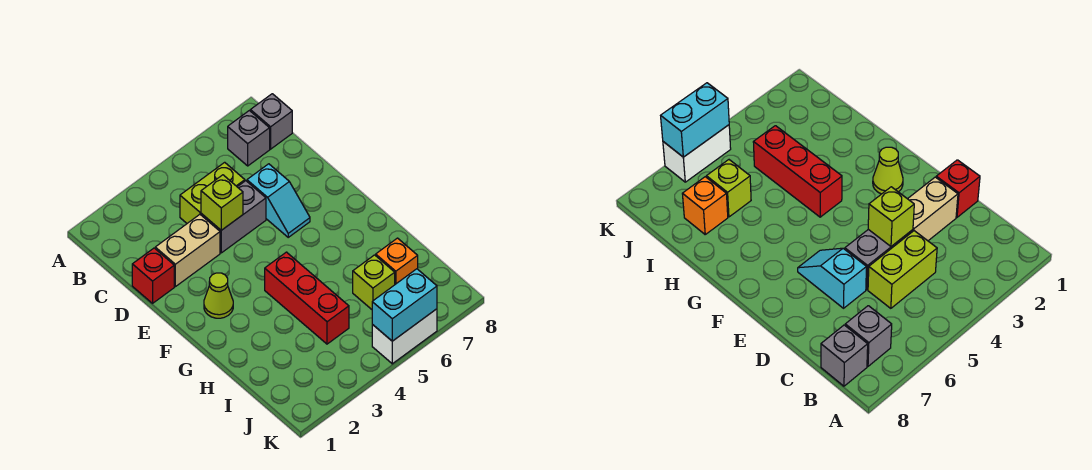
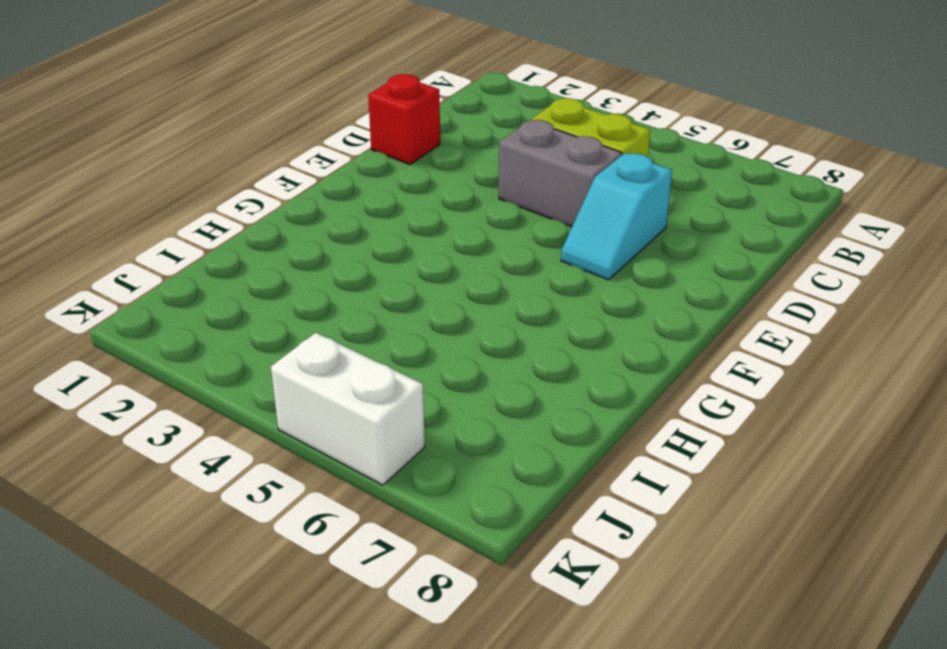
none -> grey 1x1 brick [228,111,270,166]
none -> grey 1x1 brick [250,94,292,149]
none -> tan 1x2 brick [155,215,220,287]

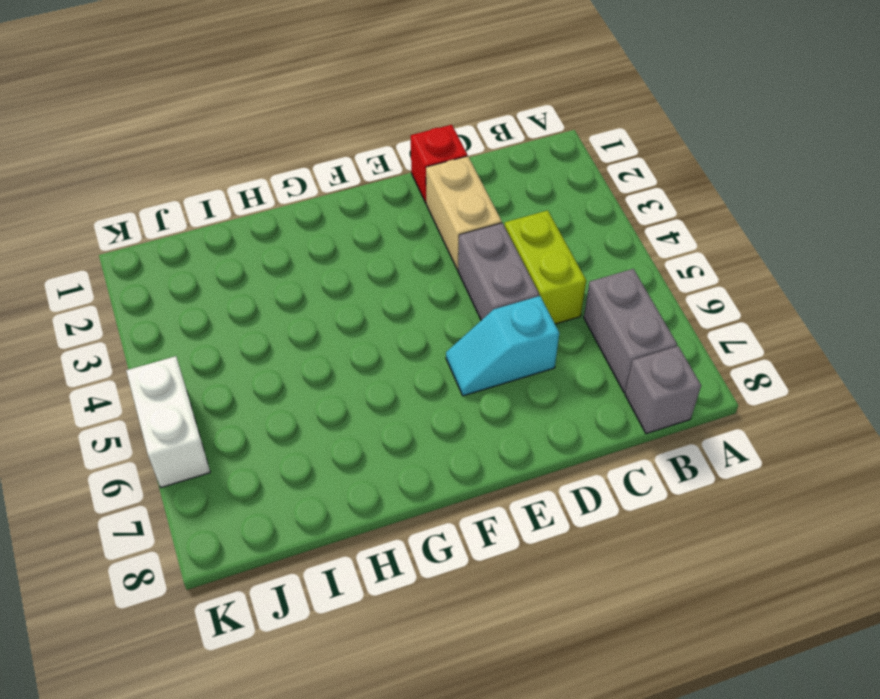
grey 1x2 brick [584,269,677,393] -> grey 1x1 brick [228,111,270,166]
none -> lime 1x1 cone [204,273,233,318]
none -> red 1x3 brick [265,252,349,344]
none -> lime 1x1 brick [353,255,395,309]

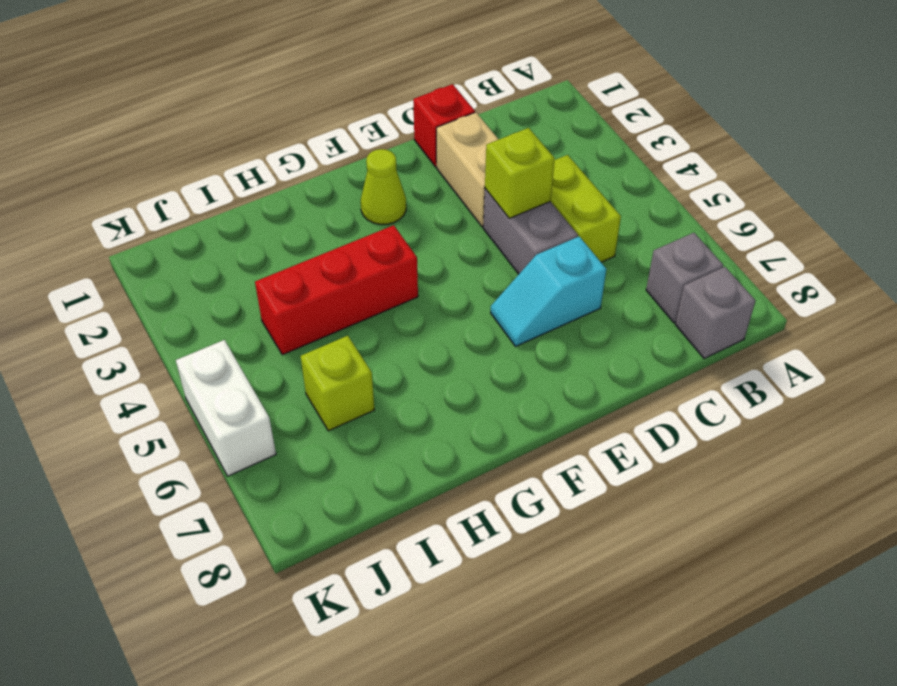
none -> orange 1x1 brick [376,238,418,284]
none -> cyan 1x2 brick [372,269,437,341]

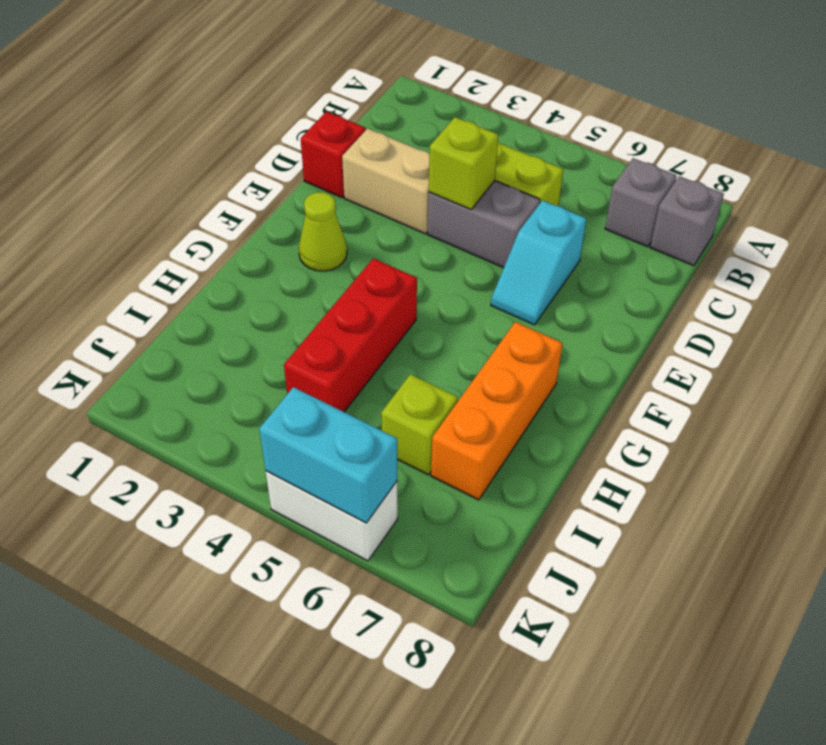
orange 1x3 brick [431,322,563,500] -> orange 1x1 brick [376,238,418,284]

